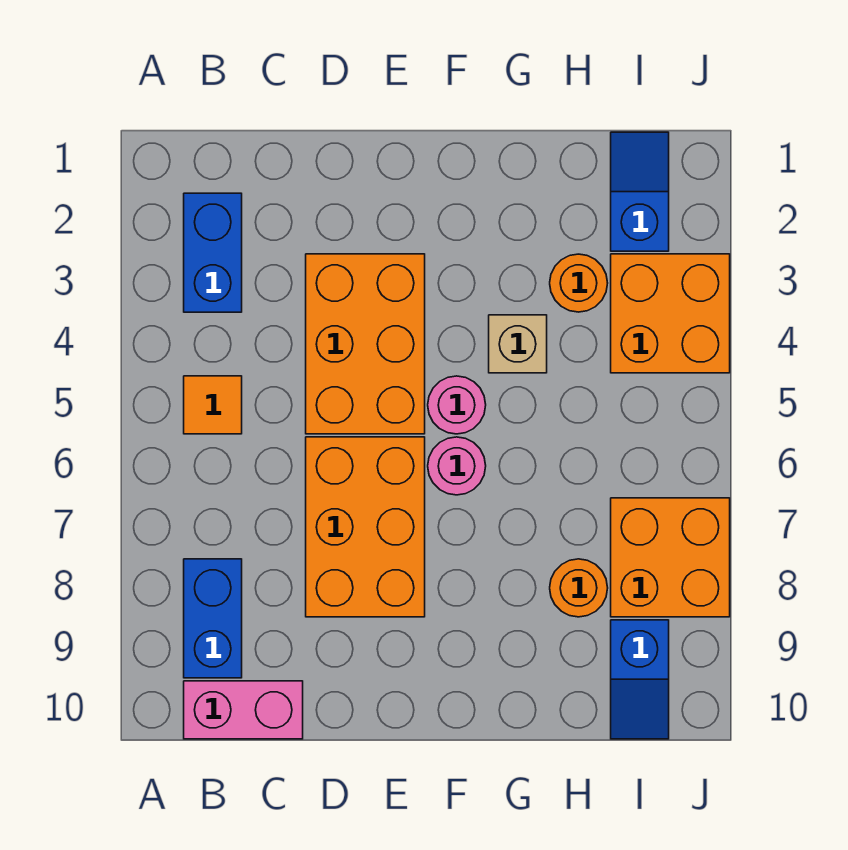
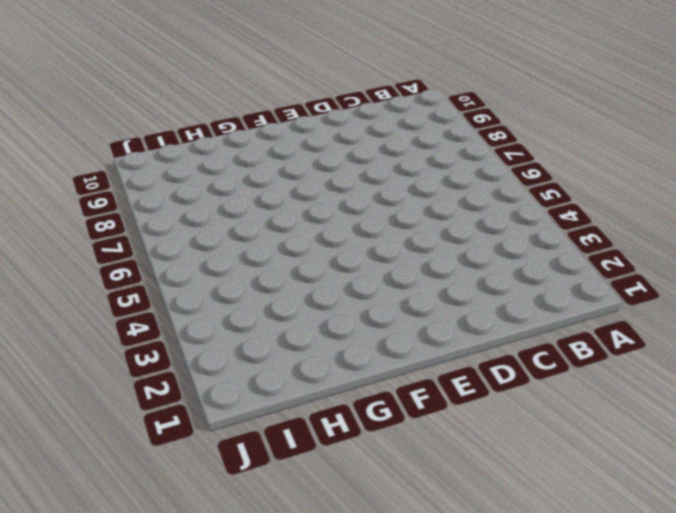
none -> blue 1x2 brick [184,193,242,312]
none -> orange 1x1 tile [184,376,242,434]
none -> blue 1x2 brick [184,559,242,678]

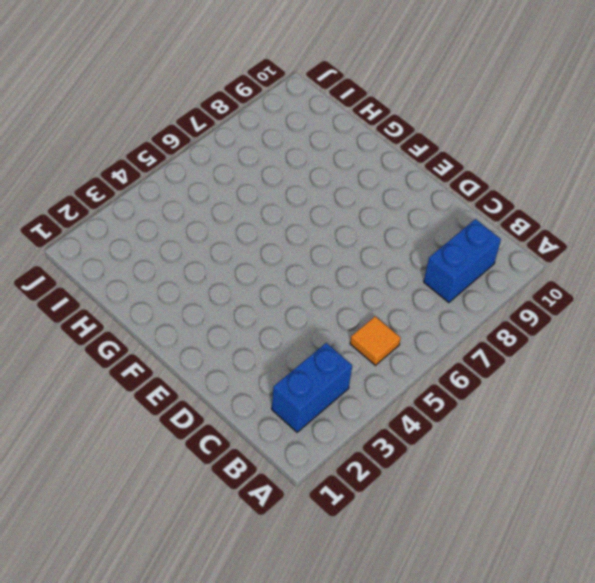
none -> pink 1x2 brick [184,681,303,739]
none -> orange 2x3 brick [306,254,425,434]
none -> orange 2x3 brick [306,437,425,617]

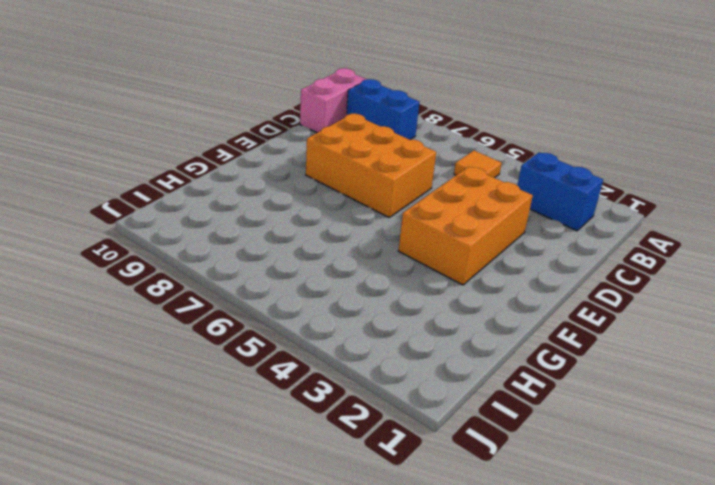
orange 2x3 brick [399,167,533,285] -> orange 2x3 brick turned to [306,254,425,434]
none -> pink 1x1 round brick [428,376,486,434]
none -> pink 1x1 round brick [428,437,486,495]
none -> tan 1x1 brick [489,315,547,373]

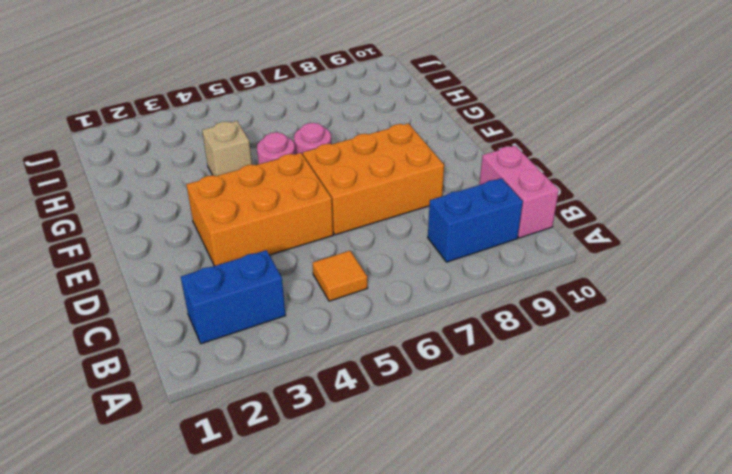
none -> orange 1x1 round brick [550,254,608,312]
none -> orange 1x1 round brick [550,559,608,617]
none -> blue 1x2 slope [611,132,669,251]

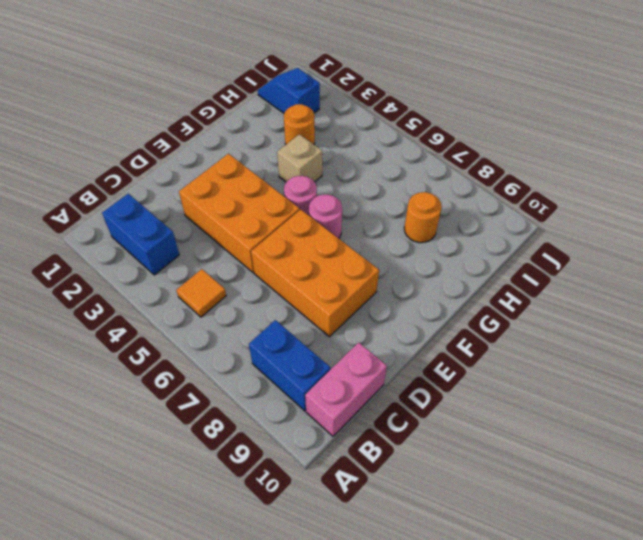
none -> orange 2x2 brick [611,254,730,373]
none -> orange 2x2 brick [611,498,730,617]
none -> blue 1x2 slope [611,620,669,739]

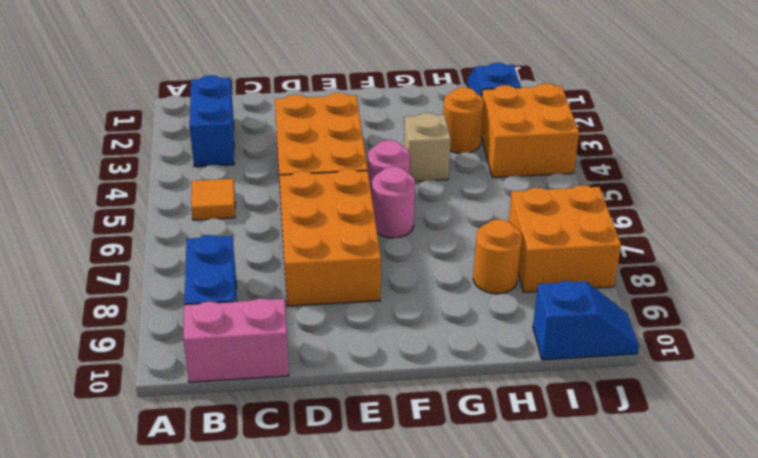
blue 1x2 slope [533,281,639,360] -> blue 1x2 slope turned to [611,620,669,739]

